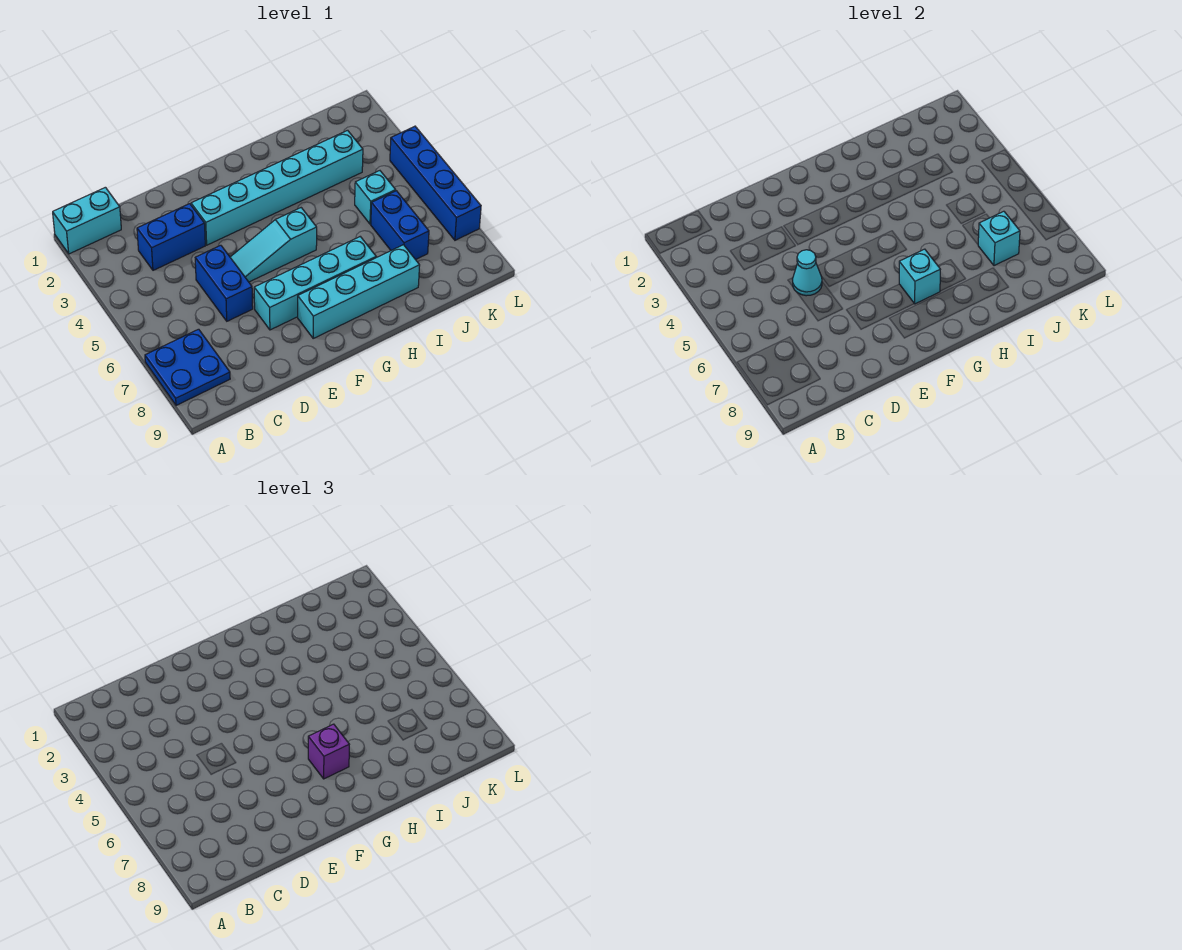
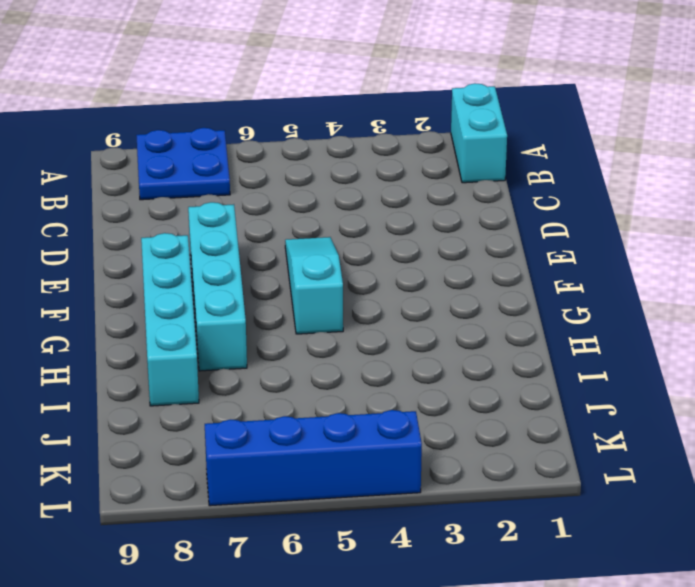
none -> blue 1x2 brick [137,204,205,270]
none -> blue 1x2 brick [195,245,253,321]
none -> cyan 1x6 brick [191,130,363,245]

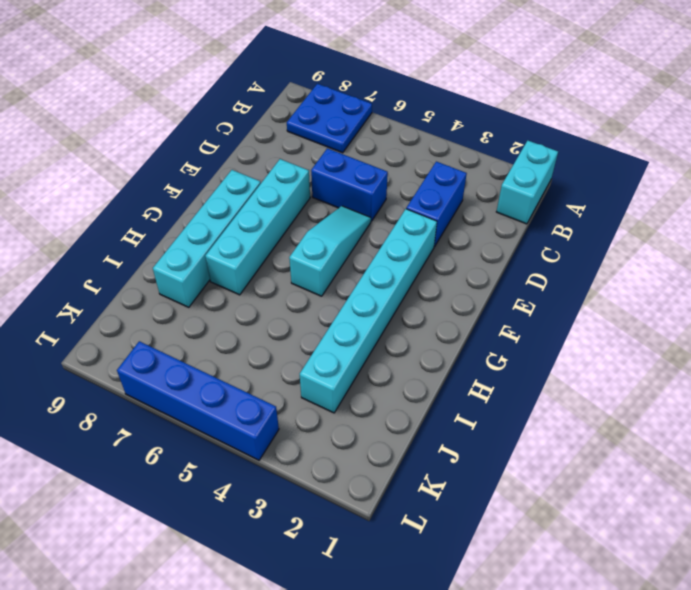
none -> cyan 1x1 brick [355,171,396,224]
none -> blue 1x2 brick [371,191,429,260]
none -> cyan 1x1 cone [792,250,822,296]

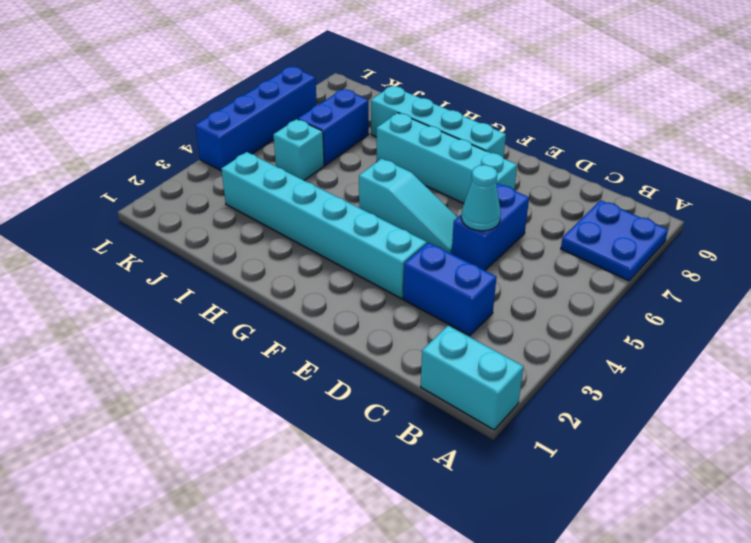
none -> cyan 1x1 brick [899,249,940,304]
none -> cyan 1x1 brick [978,211,1020,266]
none -> purple 1x1 brick [308,724,349,779]

